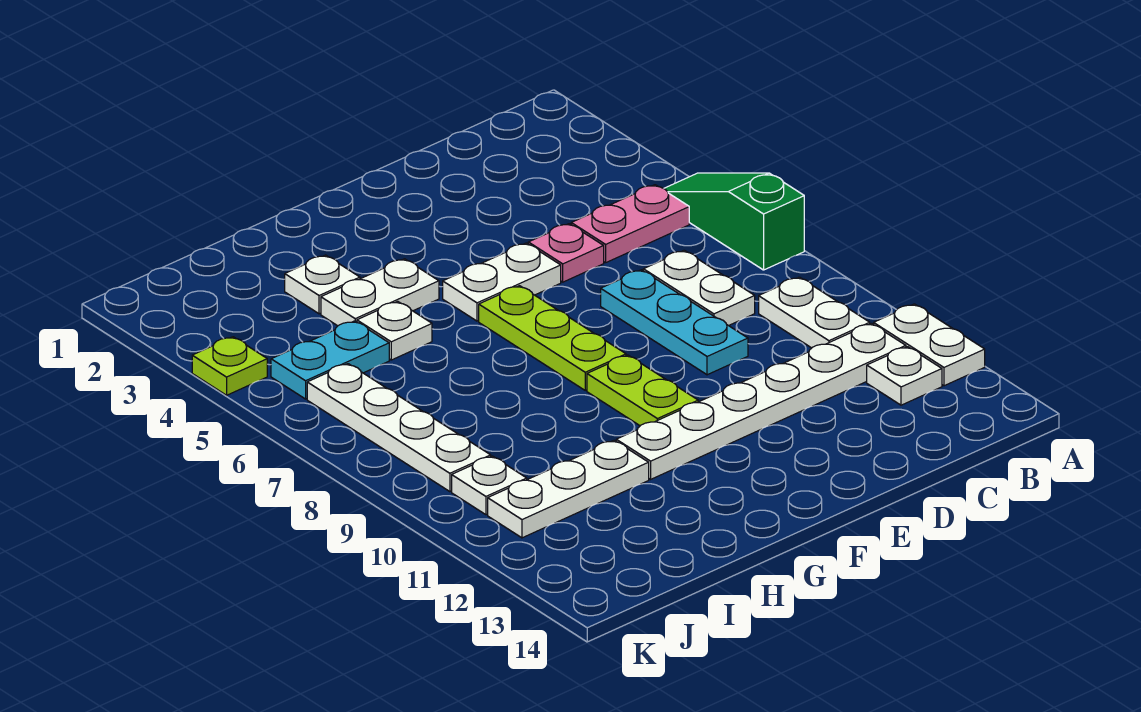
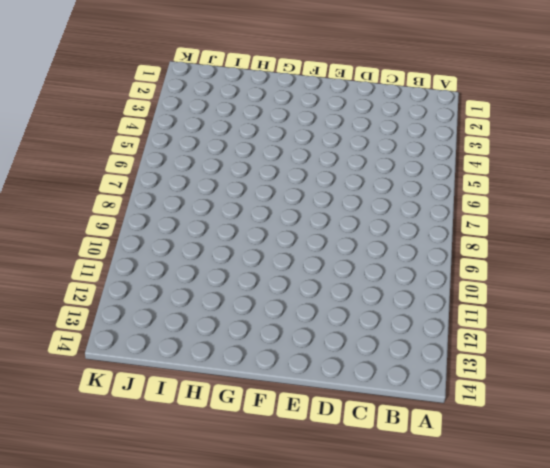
none -> green 1x3 slope [664,173,804,270]
none -> white 1x2 plate [874,304,985,386]
none -> pink 1x2 plate [571,185,689,263]

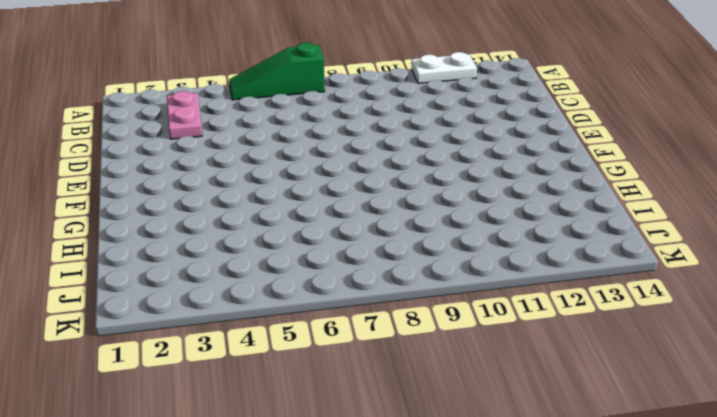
pink 1x2 plate [167,91,202,139] -> pink 1x2 plate moved to [571,185,689,263]
none -> white 1x2 plate [759,277,870,348]
none -> white 1x6 plate [616,324,906,479]
none -> white 1x1 plate [867,347,942,405]

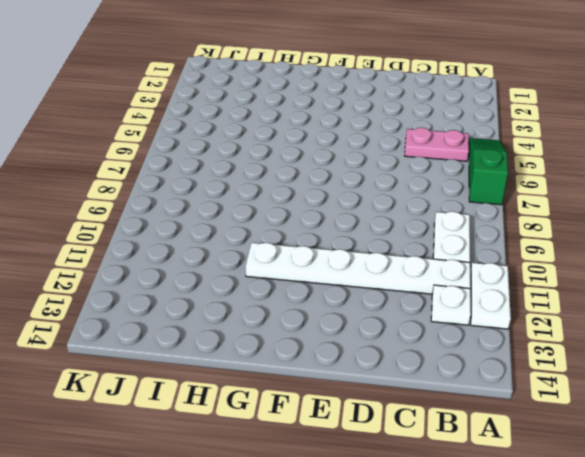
none -> white 1x2 plate [643,250,755,326]
none -> pink 1x1 plate [528,224,604,282]
none -> cyan 1x3 plate [601,270,748,375]

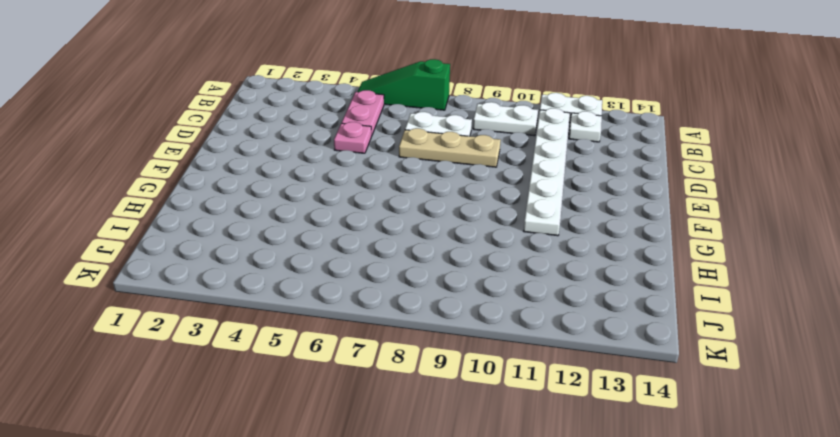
tan 1x3 plate [399,128,501,167] -> cyan 1x3 plate [601,270,748,375]
none -> white 1x2 plate [443,243,561,321]
none -> lime 1x3 plate [479,286,626,390]
none -> lime 1x2 plate [587,355,698,426]

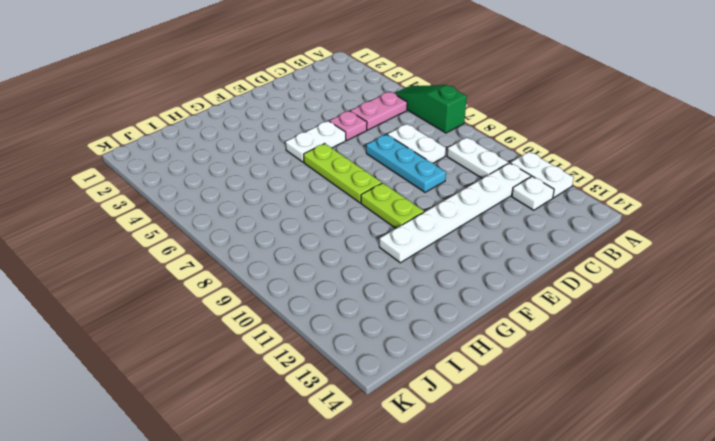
none -> white 1x2 plate [321,259,439,326]
none -> white 1x1 plate [285,255,360,314]
none -> white 1x1 plate [357,301,432,360]

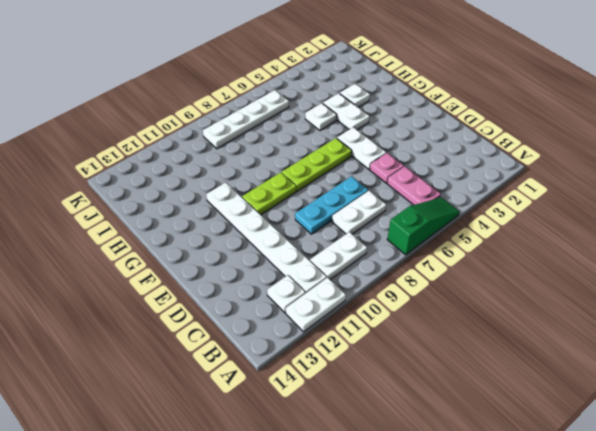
none -> white 1x3 plate [488,440,649,538]
none -> cyan 1x2 plate [271,321,389,399]
none -> white 1x1 plate [452,456,527,515]

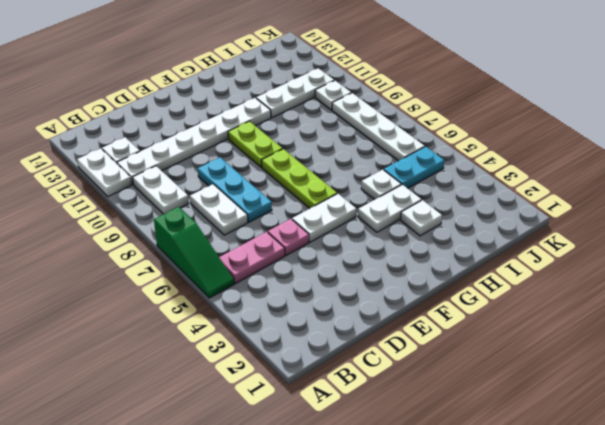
none -> lime 1x1 plate [192,337,267,395]

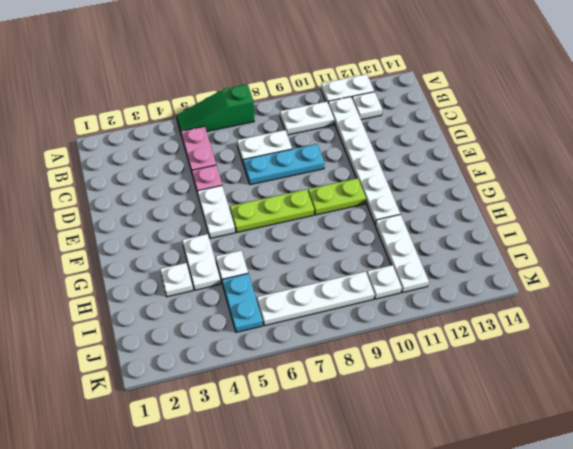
none -> lime 1x1 plate [192,337,267,395]

